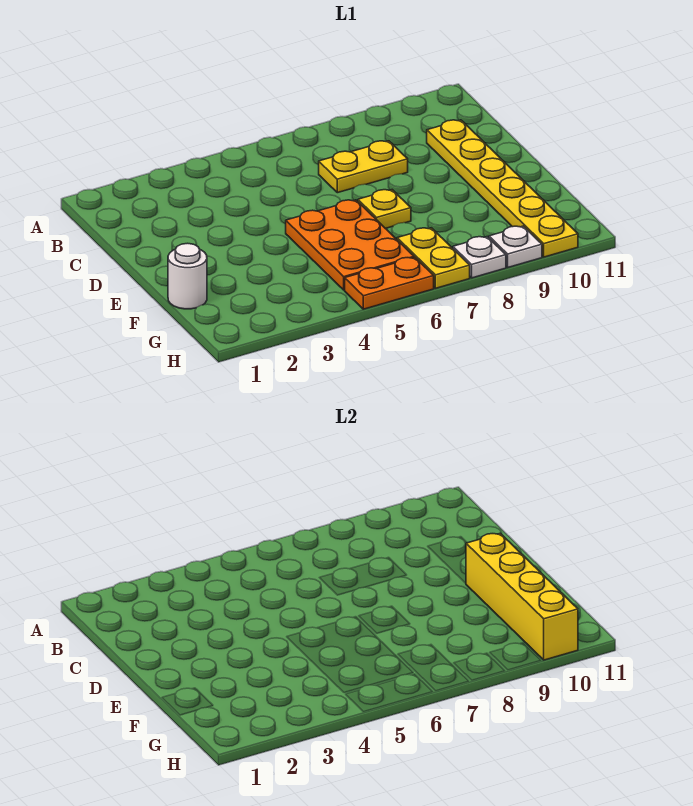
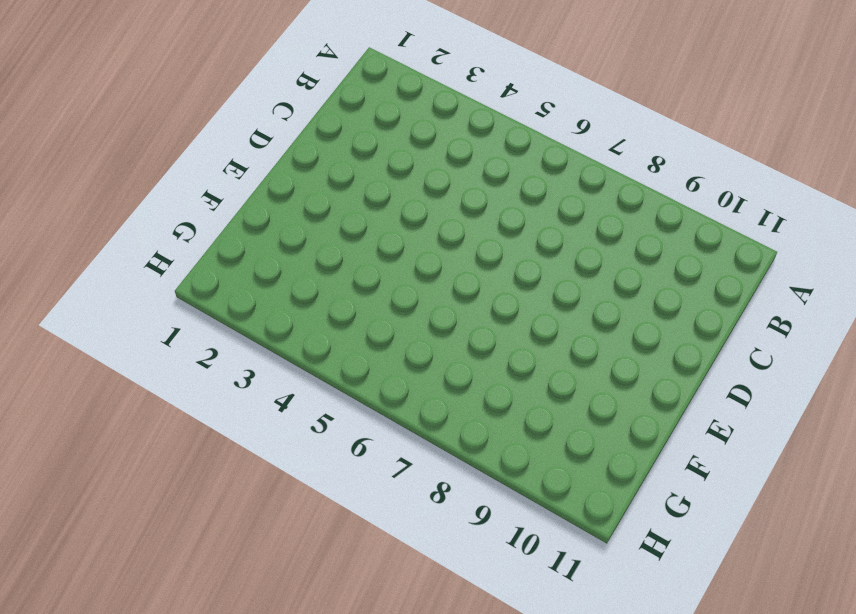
none -> yellow 1x2 plate [319,141,408,193]
none -> yellow 1x6 plate [427,120,578,257]

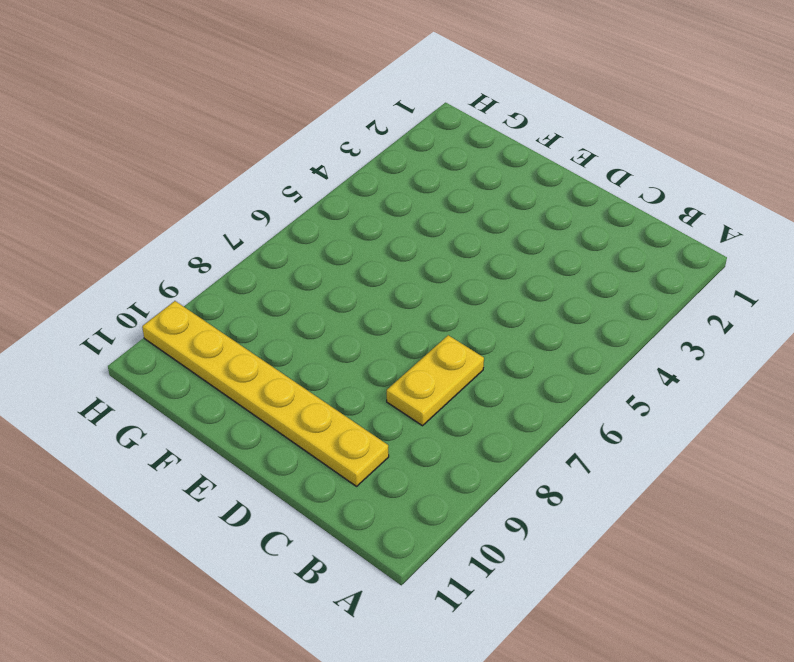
none -> orange 2x3 plate [286,200,414,290]
none -> yellow 1x1 plate [358,190,411,229]

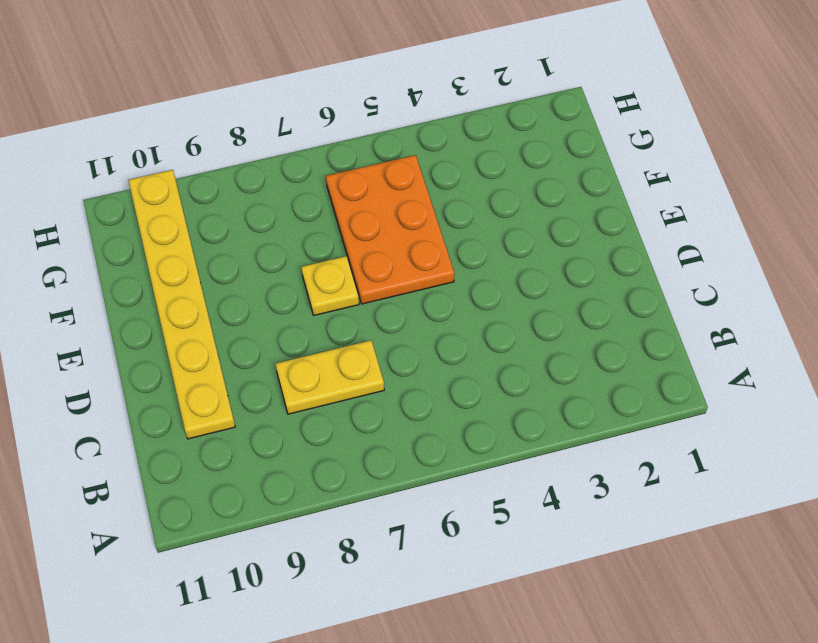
none -> white 1x1 round brick [168,243,207,309]
none -> yellow 1x2 plate [397,228,470,288]

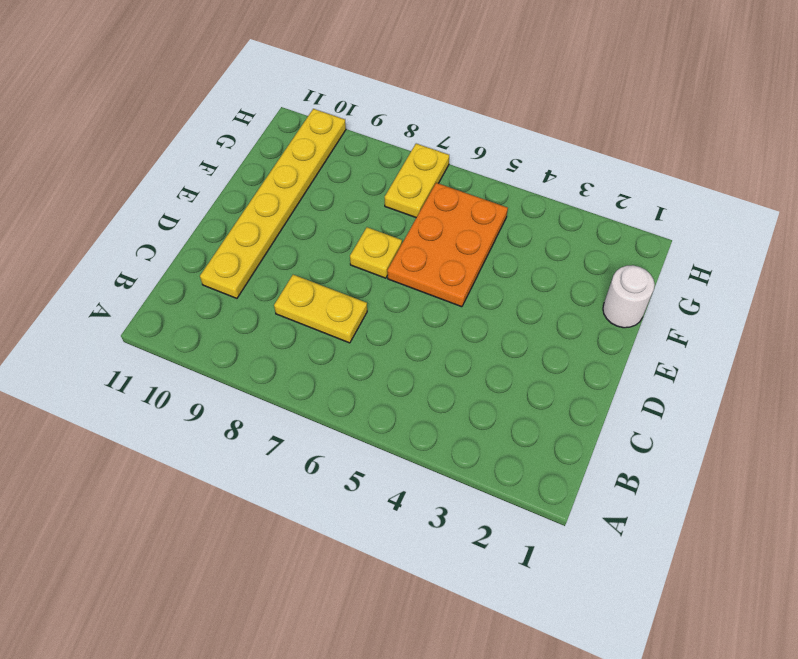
none -> orange 1x2 plate [345,257,434,309]
none -> white 1x1 plate [453,237,506,278]

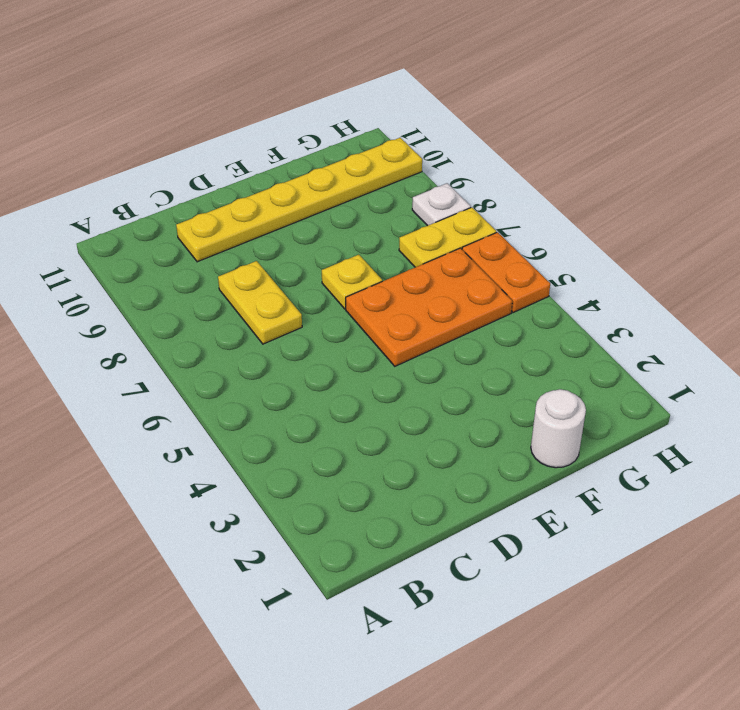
none -> white 1x1 plate [489,226,542,267]
none -> yellow 1x4 brick [466,533,578,660]

